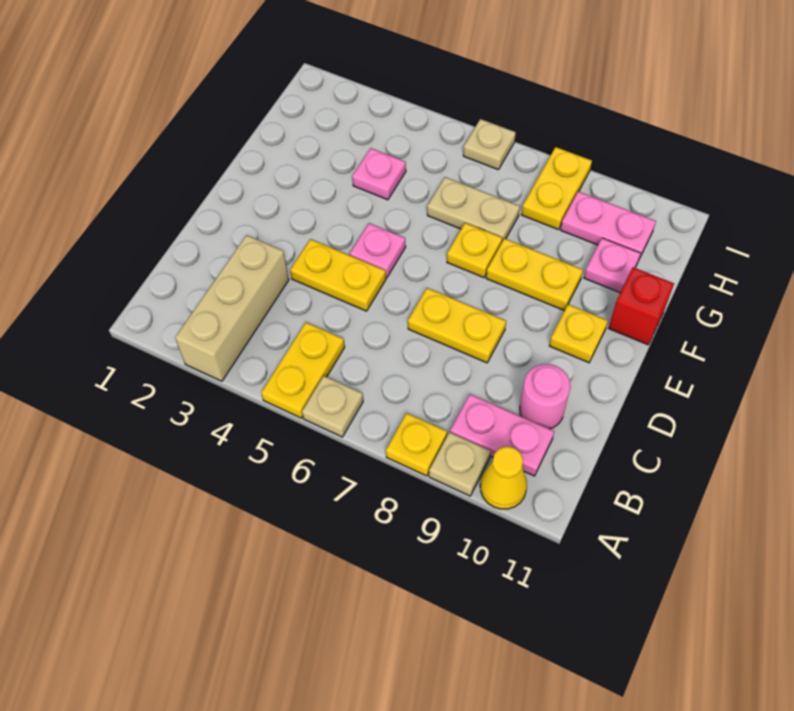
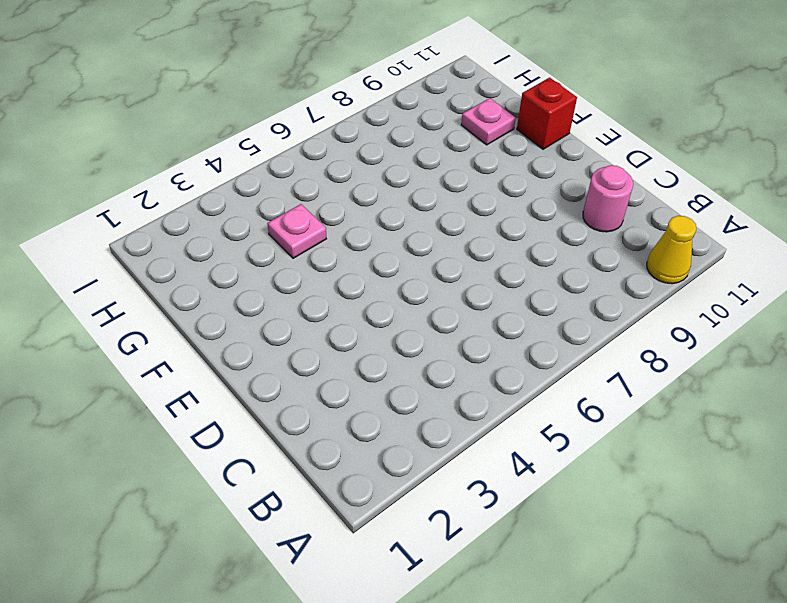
none -> tan 1x3 brick [175,235,289,381]
none -> yellow 1x2 plate [261,322,345,418]
none -> tan 1x1 plate [302,376,363,437]

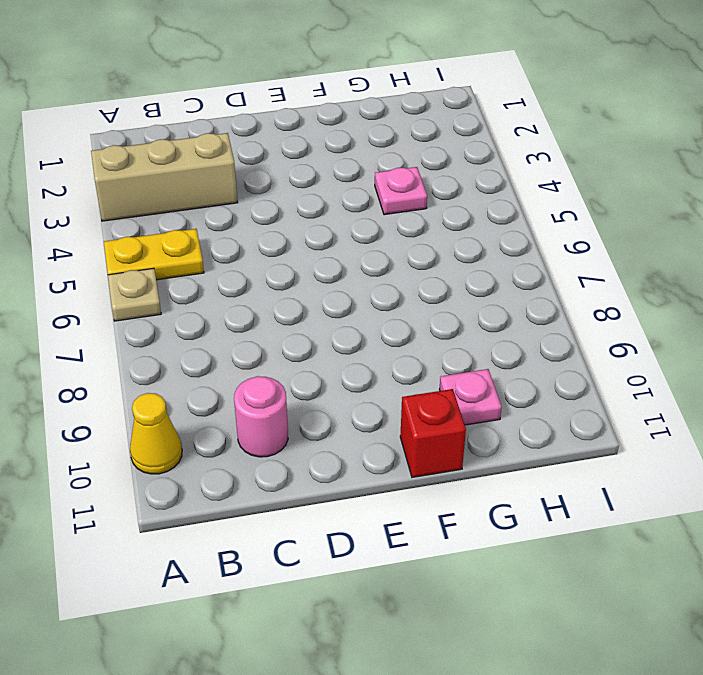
none -> yellow 1x1 plate [386,413,447,476]
none -> tan 1x1 plate [429,432,491,496]
none -> pink 1x2 plate [450,394,554,476]

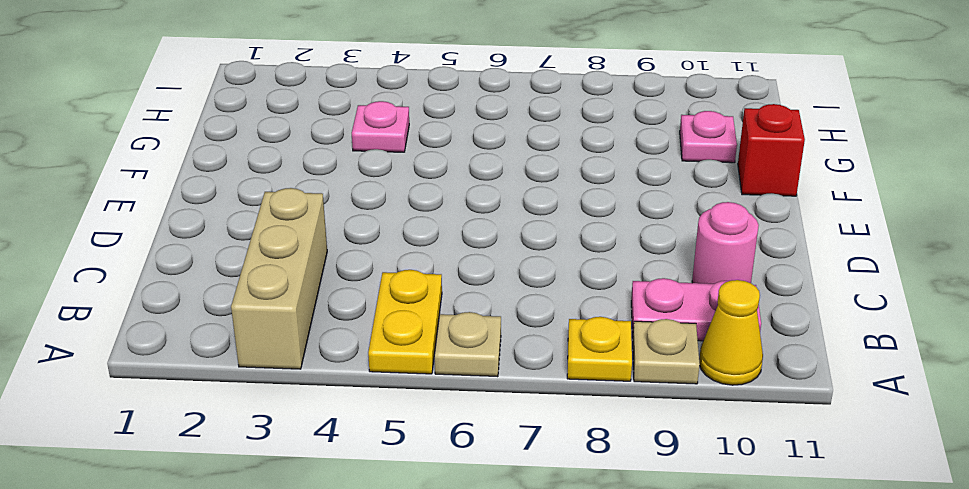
none -> yellow 1x2 plate [290,239,386,311]
none -> yellow 1x2 plate [408,288,506,363]
none -> pink 1x1 plate [350,223,406,278]

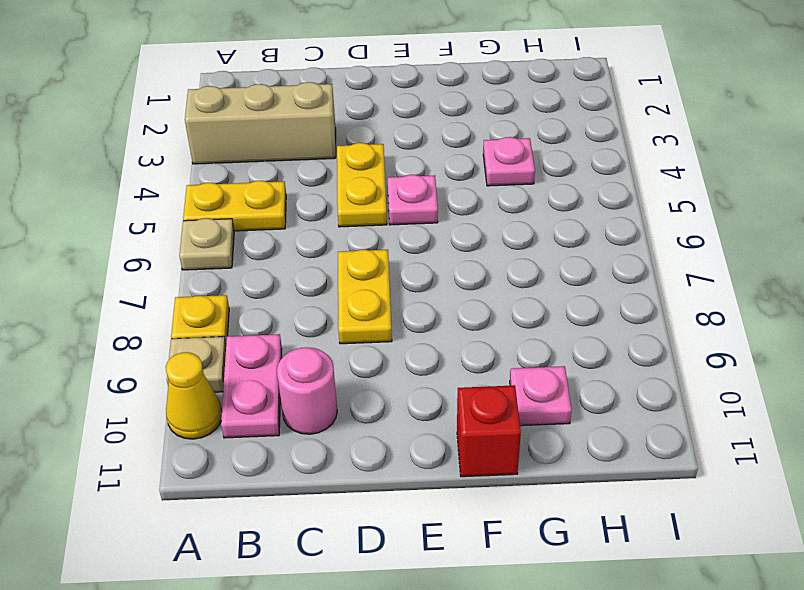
none -> yellow 1x1 plate [549,304,608,363]
none -> yellow 1x1 plate [447,223,502,278]
none -> yellow 1x2 plate [486,238,583,311]

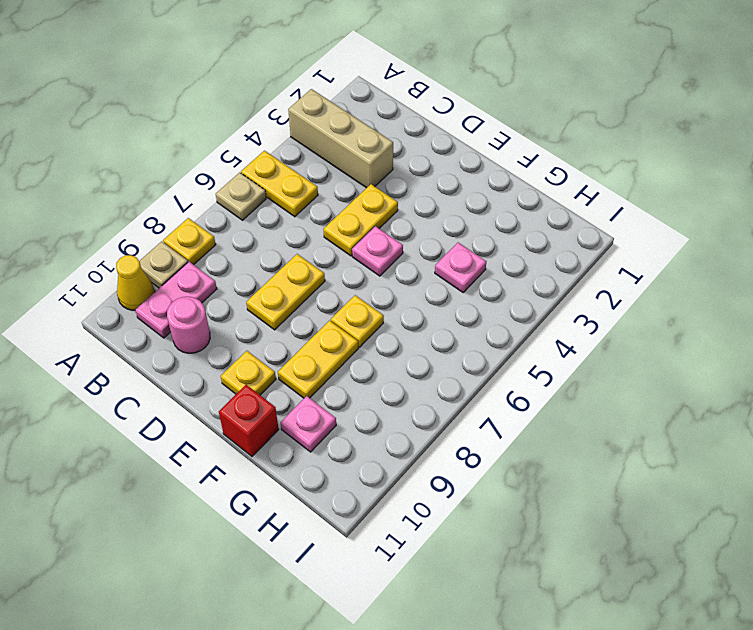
none -> tan 1x2 plate [427,177,520,241]
none -> yellow 1x2 plate [522,147,592,229]
none -> pink 1x2 plate [561,191,656,259]

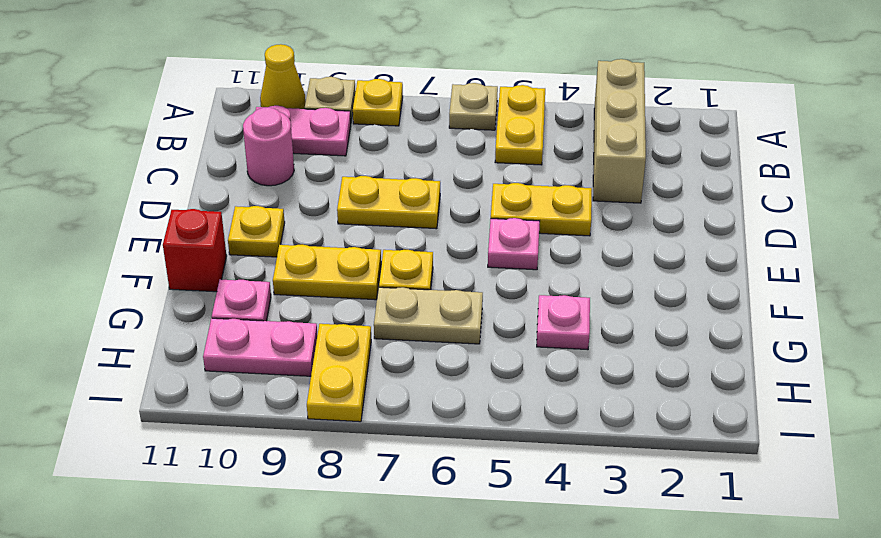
none -> tan 1x1 plate [463,119,516,170]

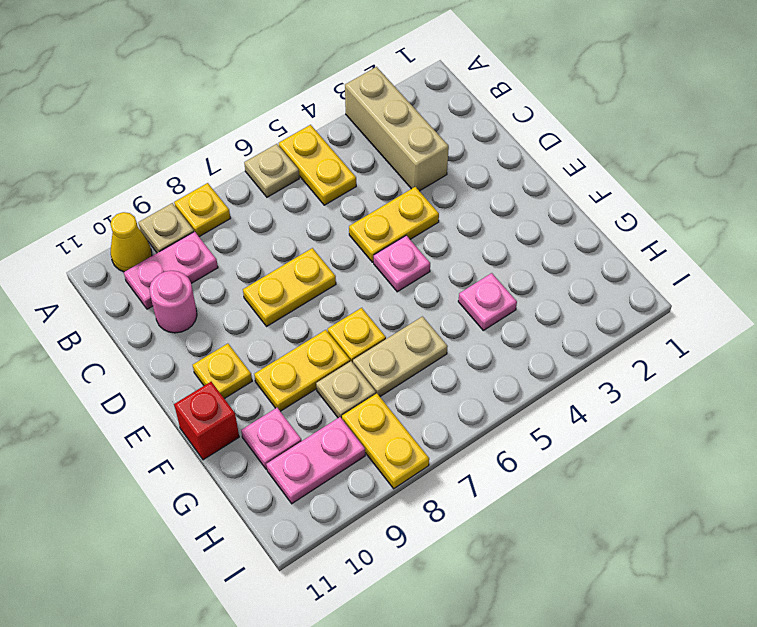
tan 1x1 plate [316,361,376,419] -> tan 1x1 plate moved to [463,119,516,170]

